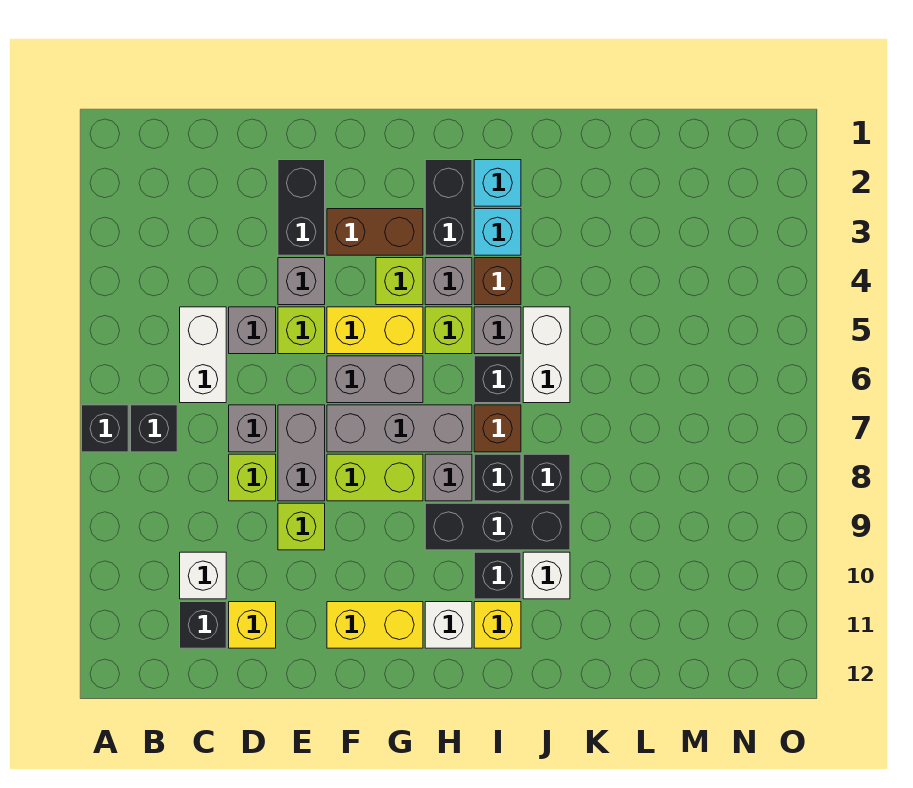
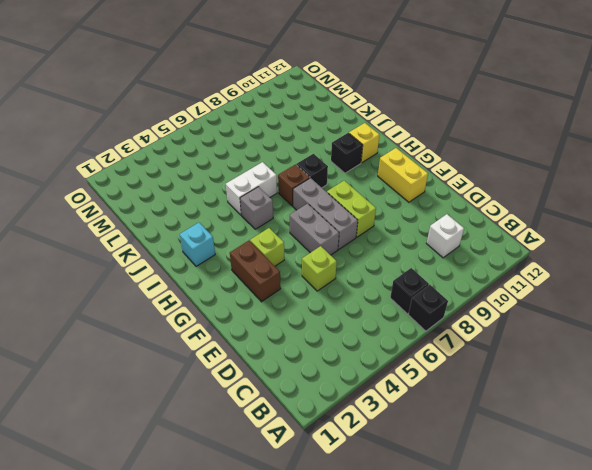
none -> white 1x2 brick [180,307,226,403]
none -> black 1x1 brick [180,602,226,648]
none -> grey 1x1 brick [229,307,276,354]
none -> grey 1x1 brick [229,405,276,452]

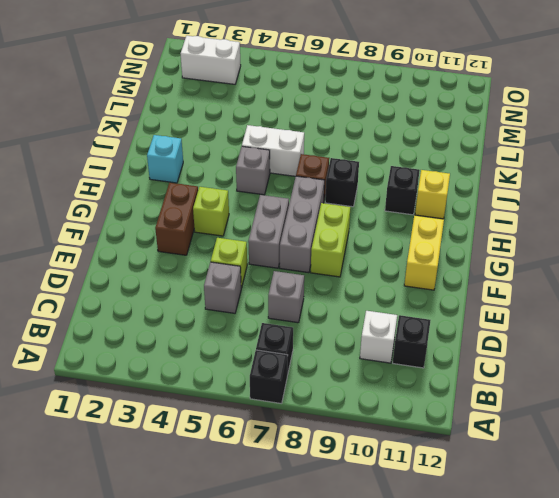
white 1x2 brick [180,36,241,84] -> white 1x2 brick moved to [180,307,226,403]
none -> lime 1x1 brick [229,454,276,501]
none -> yellow 1x1 brick [229,602,276,648]
none -> black 1x2 brick [278,160,325,255]
none -> grey 1x1 brick [278,258,325,305]

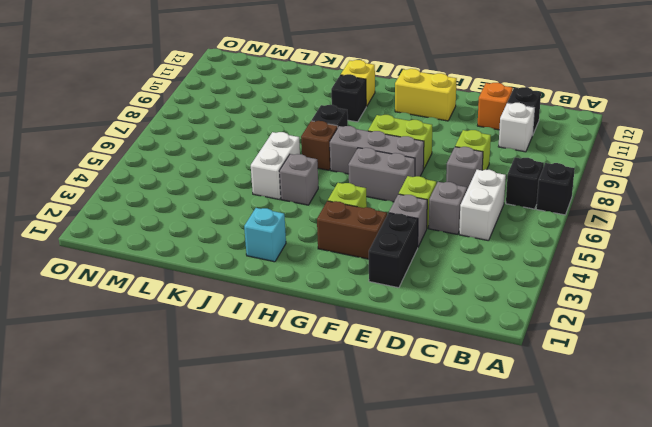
orange 1x1 brick [477,83,513,130] -> yellow 1x1 brick [229,602,276,648]
none -> grey 1x2 brick [278,405,325,501]
none -> lime 1x1 brick [278,503,325,550]
none -> yellow 1x2 brick [327,307,423,354]
none -> black 1x2 brick [425,160,472,255]

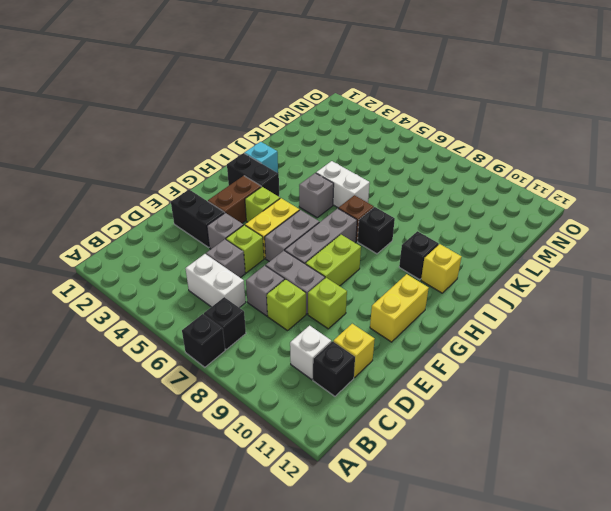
none -> grey 1x1 brick [425,258,472,305]
none -> lime 1x1 brick [425,307,472,354]
none -> grey 1x1 brick [425,454,472,501]
none -> black 1x3 brick [425,503,570,550]

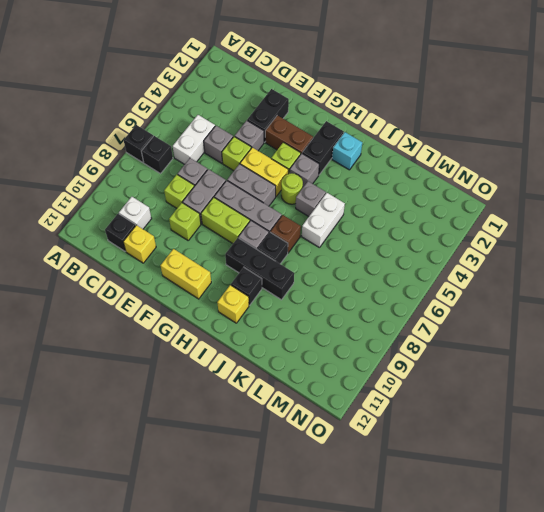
lime 1x1 round brick [281,173,303,204] -> lime 1x1 brick [425,307,472,354]
none -> white 1x1 brick [425,602,472,648]
none -> cyan 1x1 brick [474,209,521,255]
none -> brown 1x1 brick [474,258,521,305]
none -> black 1x1 brick [474,356,521,403]

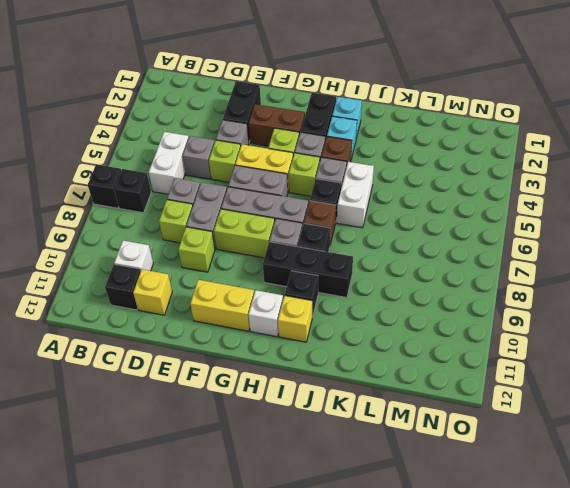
none -> black 1x1 brick [523,454,570,501]
none -> white 1x1 brick [523,552,570,599]

